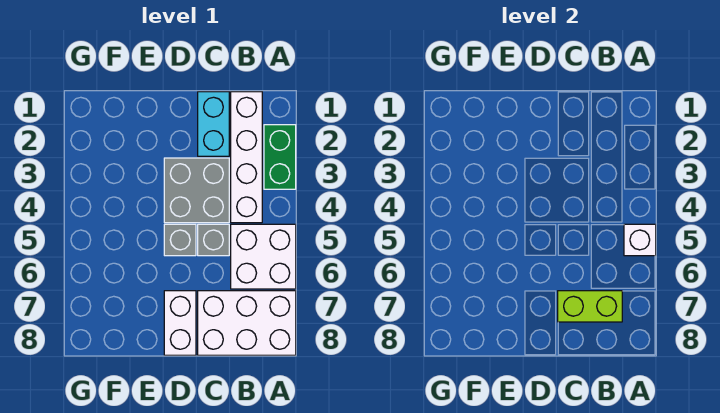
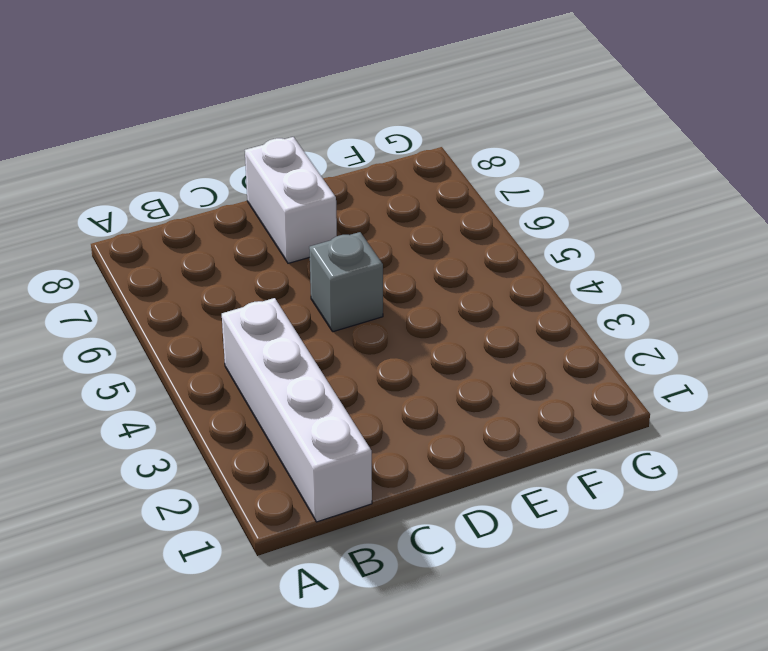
none -> green 1x2 brick [264,125,296,189]
none -> white 2x2 brick [231,224,296,289]

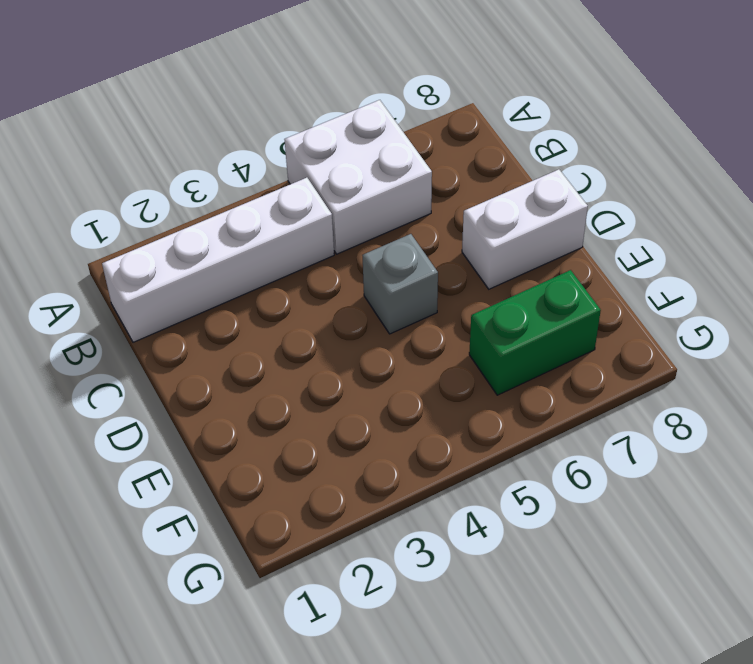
green 1x2 brick [469,270,601,395] -> green 1x2 brick moved to [264,125,296,189]
none -> white 2x3 brick [198,291,296,355]
none -> cyan 1x2 brick [198,92,229,156]

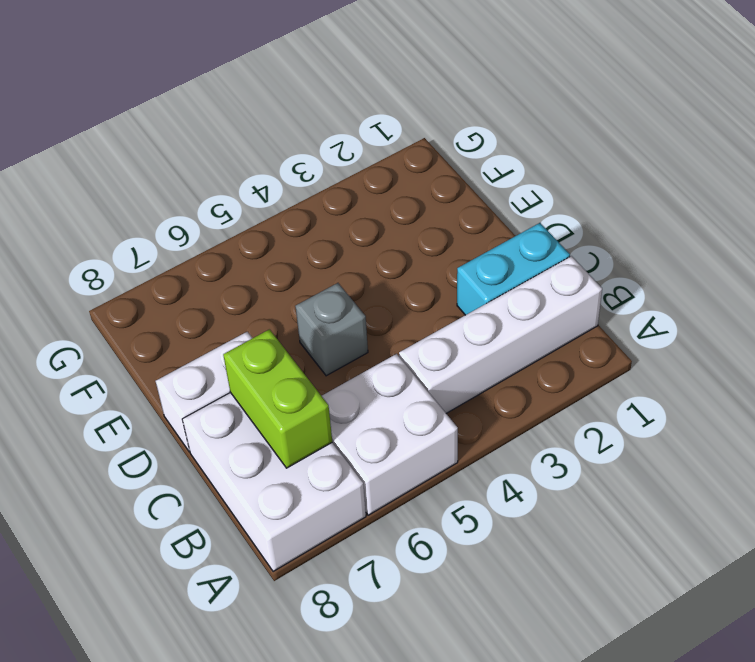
none -> green 1x2 brick [264,125,296,189]
none -> grey 2x2 brick [164,158,229,223]

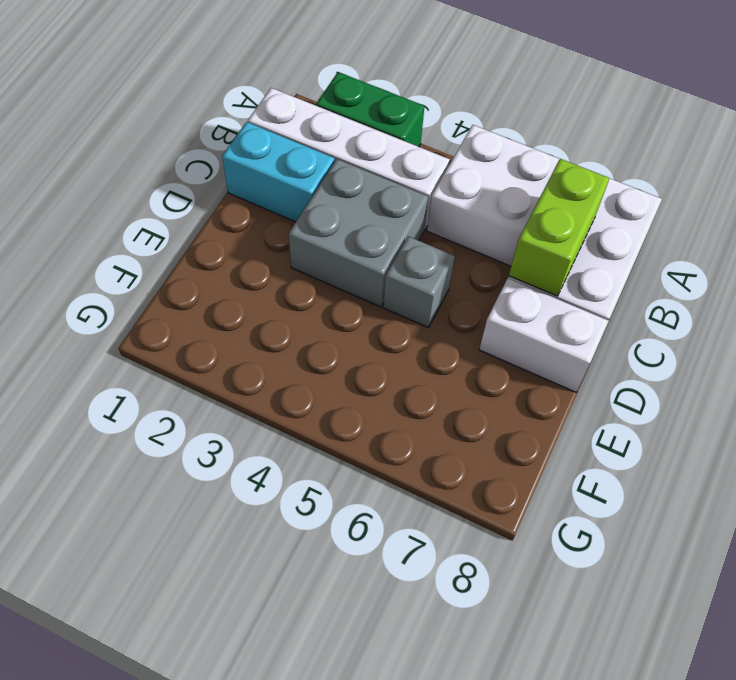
none -> grey 1x1 brick [198,224,229,256]
none -> white 1x1 brick [624,224,656,256]

